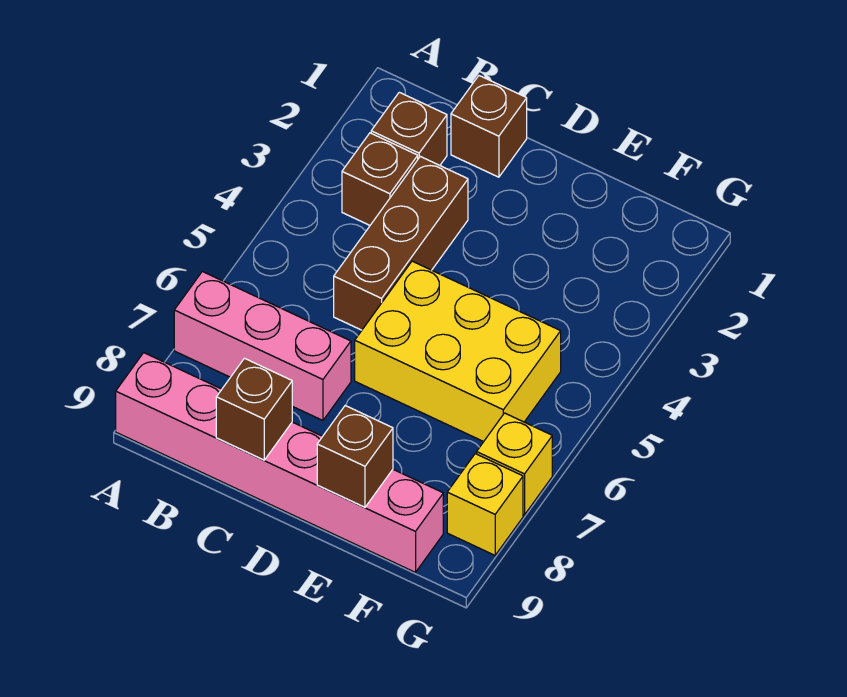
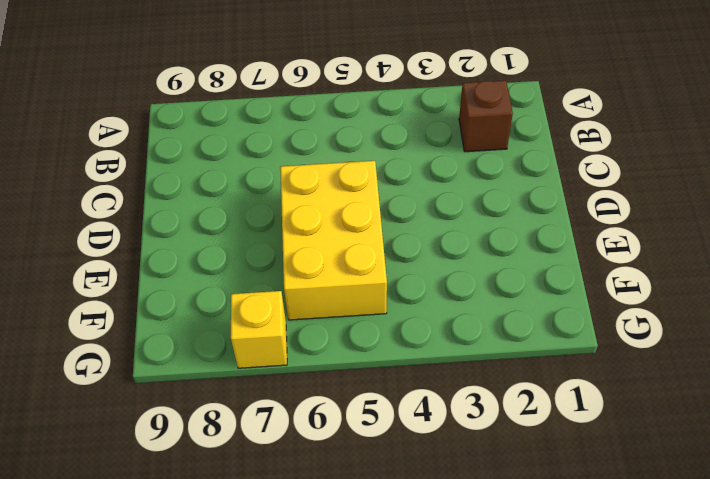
none -> pink 1x3 brick [174,272,351,420]
none -> pink 1x6 brick [116,353,443,572]

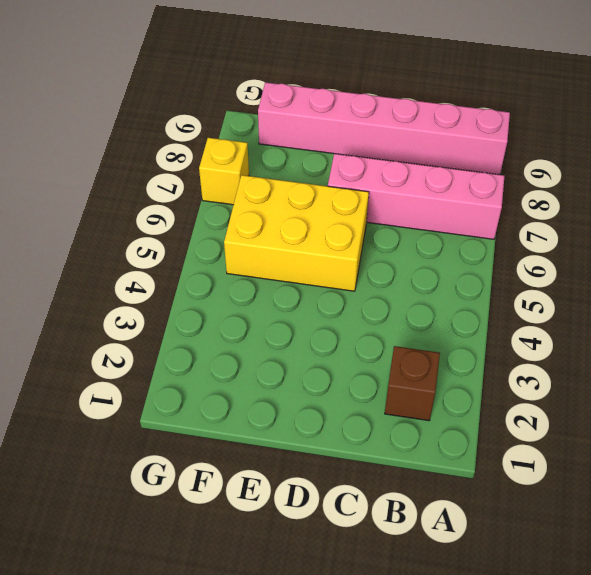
pink 1x4 brick [328,154,504,239] -> pink 1x3 brick [174,272,351,420]
none -> brown 1x1 brick [342,133,418,225]
none -> brown 1x1 brick [451,76,527,177]

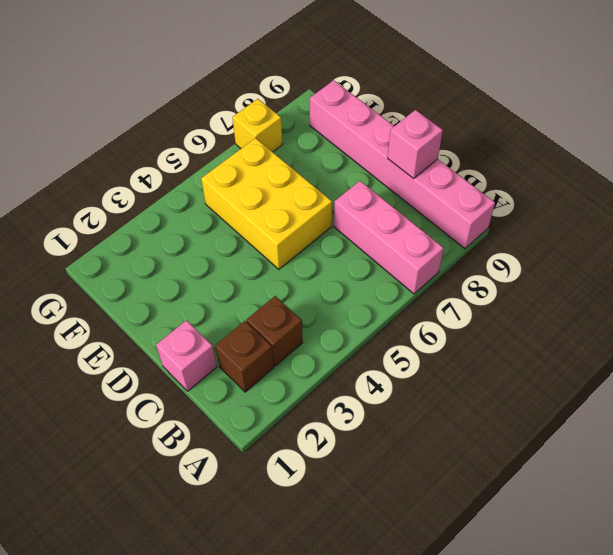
pink 1x1 brick [156,320,217,391] -> brown 1x1 brick [451,76,527,177]
pink 1x1 brick [388,110,443,179] -> brown 1x1 brick [216,358,292,460]
none -> brown 1x3 brick [334,156,468,330]
none -> yellow 1x1 brick [447,454,523,555]

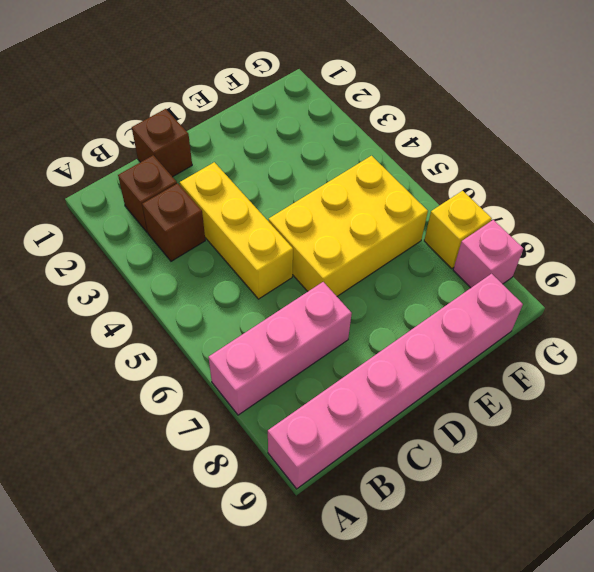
yellow 1x3 brick [180,162,293,299] -> brown 1x3 brick [334,156,468,330]
pink 1x1 brick [453,220,523,288] -> yellow 1x1 brick [447,454,523,555]
none -> brown 1x1 brick [216,358,292,460]
none -> brown 1x1 brick [317,406,393,507]

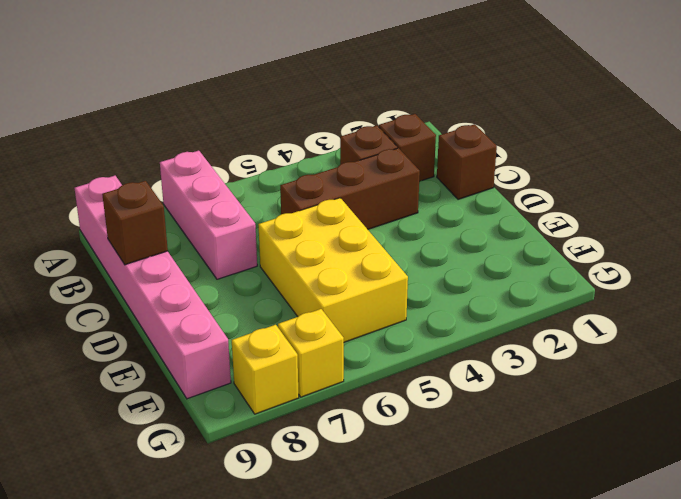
none -> brown 1x1 brick [317,406,393,507]

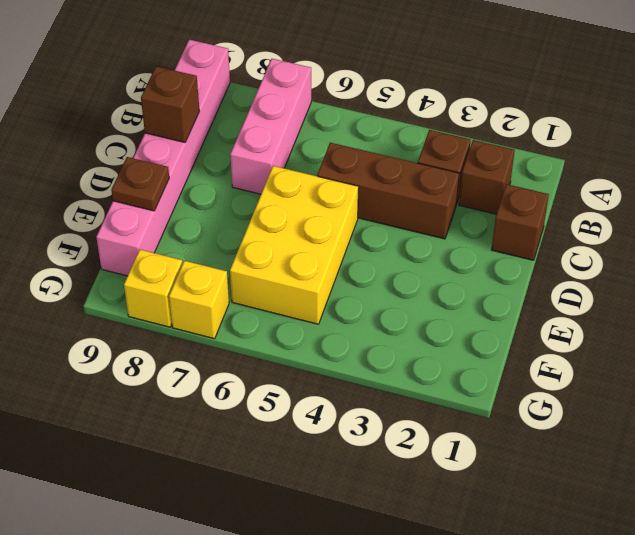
brown 1x1 plate [111,157,169,211] -> brown 1x1 brick [317,406,393,507]

